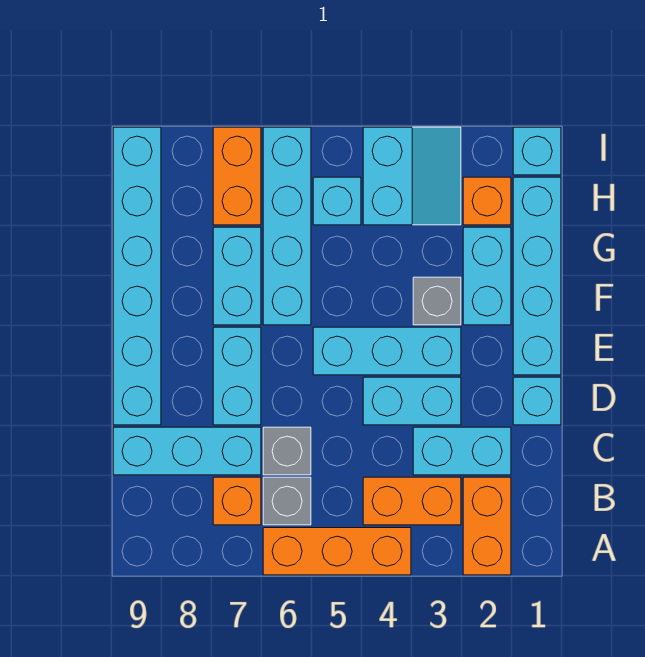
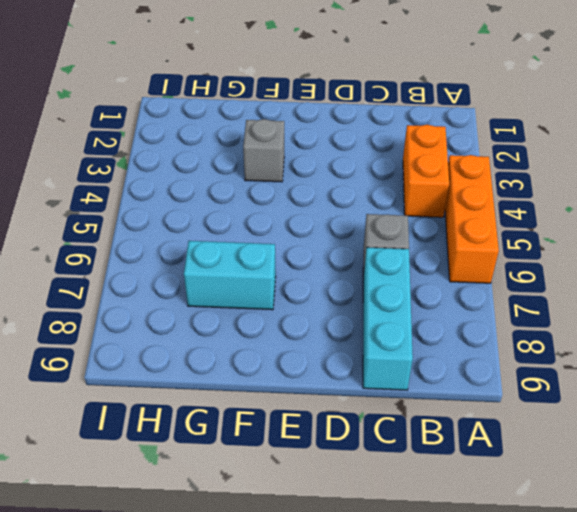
none -> orange 1x2 brick [463,477,511,575]
none -> grey 1x1 brick [263,477,311,525]
none -> orange 1x1 brick [213,477,261,525]

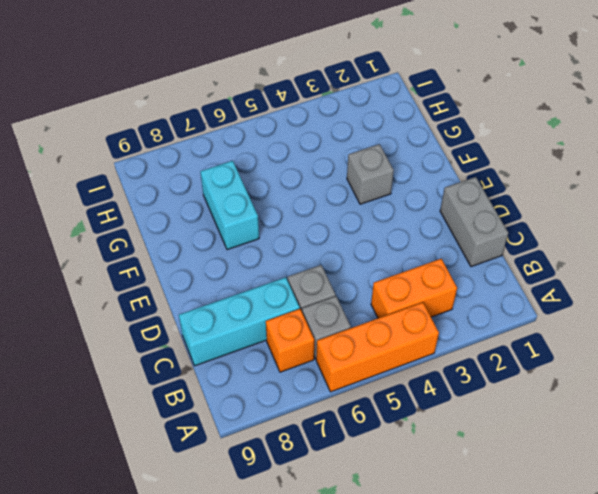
grey 1x2 brick [440,177,508,267] -> cyan 1x1 brick [513,377,561,425]
none -> orange 1x2 brick [463,477,511,575]
none -> cyan 1x2 brick [413,427,511,475]
none -> cyan 1x2 brick [363,377,461,425]

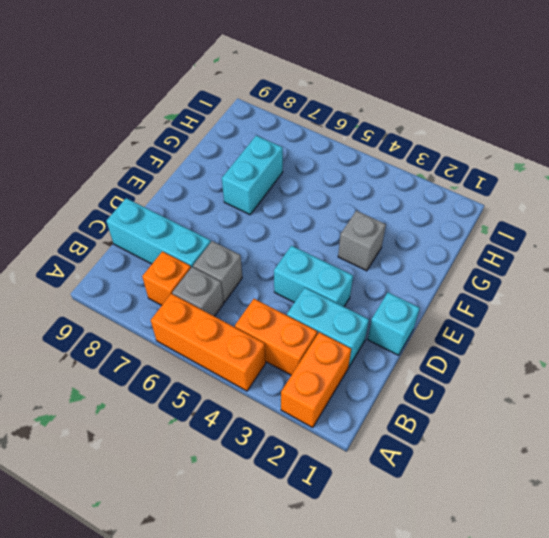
none -> cyan 1x2 brick [213,327,261,425]
none -> cyan 1x6 brick [113,127,161,425]
none -> cyan 1x4 brick [513,177,561,375]

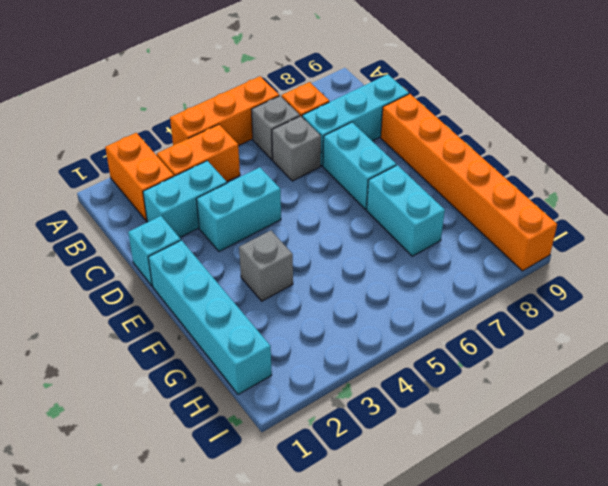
orange 1x6 brick [381,94,557,271] -> cyan 1x6 brick [113,127,161,425]
none -> cyan 1x3 brick [313,327,461,375]
none -> cyan 1x2 brick [463,227,511,325]
none -> cyan 1x4 brick [263,127,311,325]

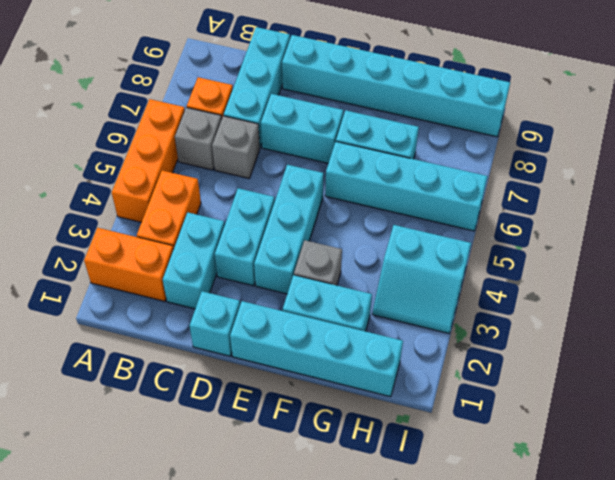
none -> orange 1x1 brick [463,177,511,225]
none -> cyan 1x1 brick [313,177,361,225]
none -> orange 1x2 brick [213,127,261,225]

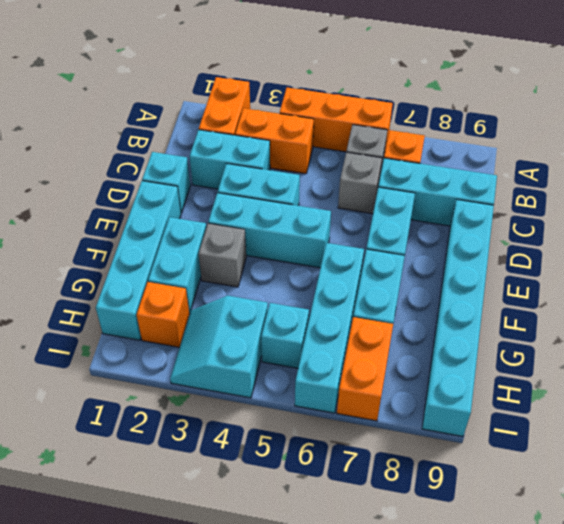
none -> cyan 1x1 brick [513,127,561,175]

